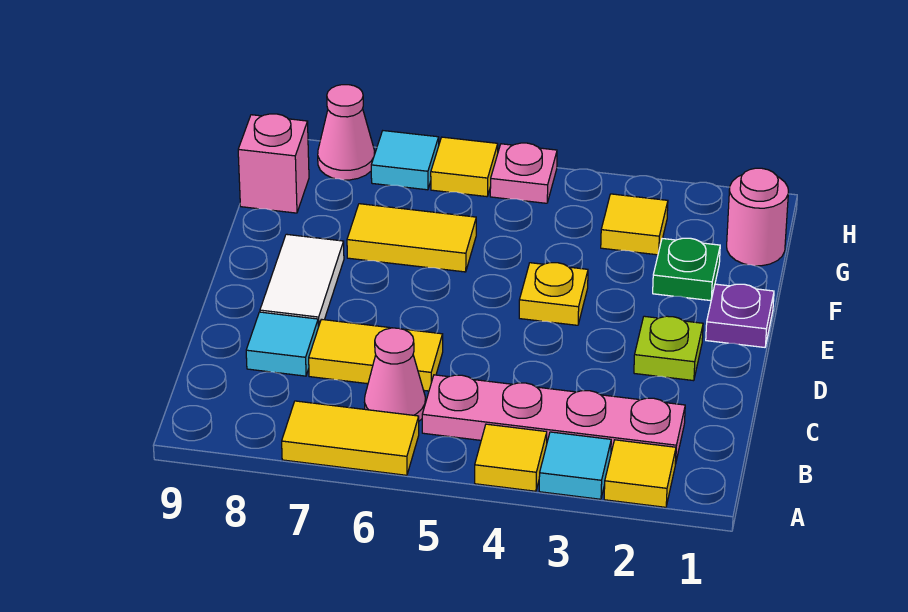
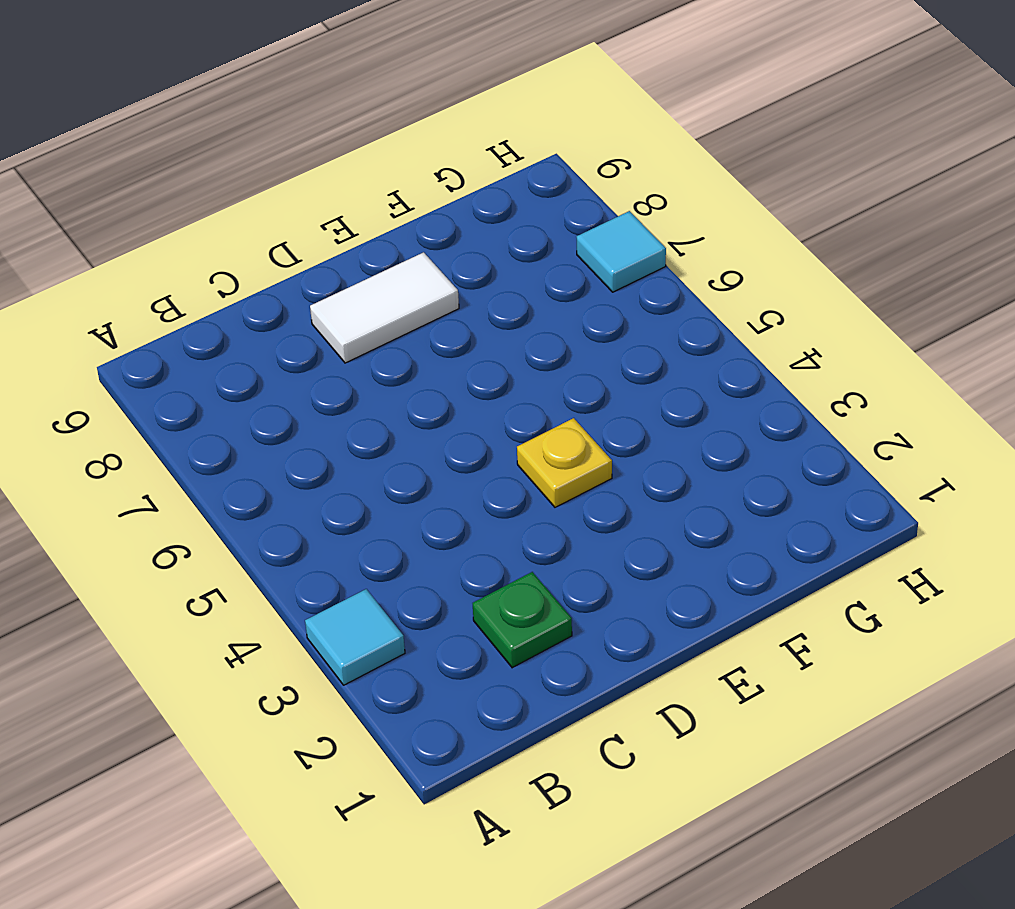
green 1x1 plate [473,572,572,668] -> green 1x1 plate moved to [653,238,720,301]
none -> yellow 1x1 tile [604,440,676,507]
none -> yellow 1x1 tile [475,424,547,491]
none -> yellow 1x2 tile [282,401,419,475]

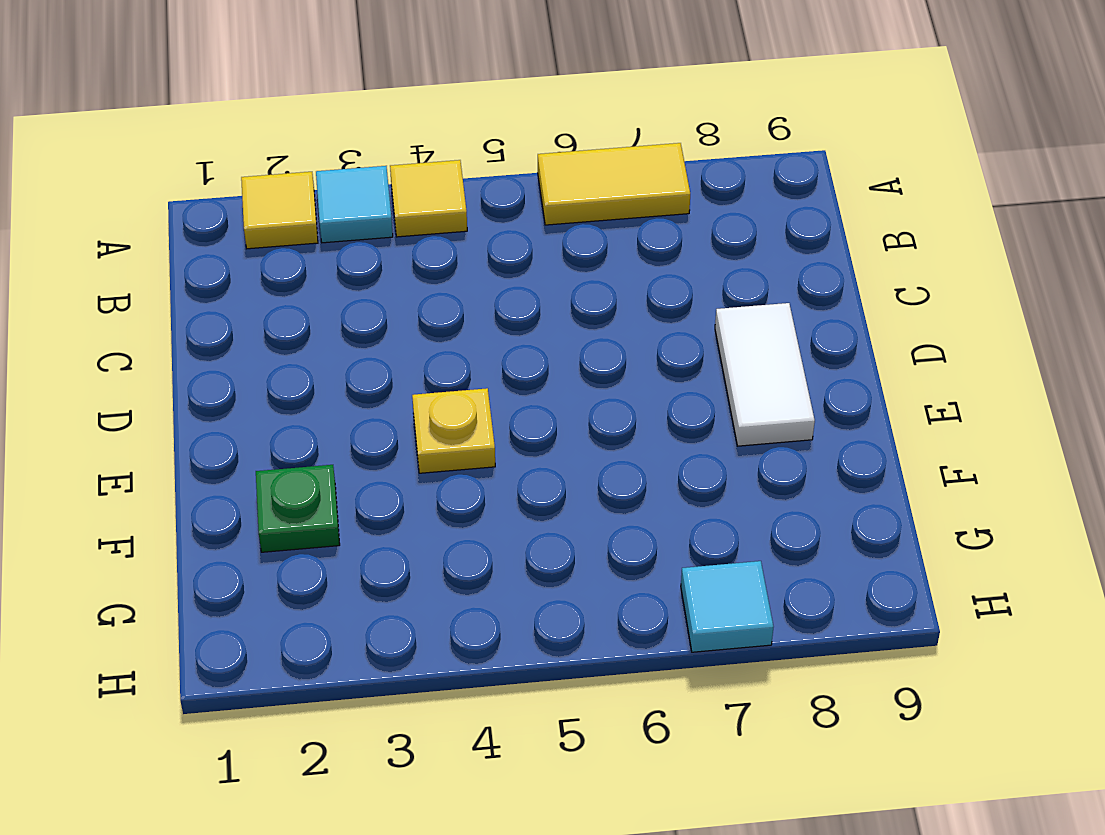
none -> pink 1x4 plate [422,375,685,464]
none -> pink 1x1 cone [364,328,425,421]
none -> yellow 1x2 tile [309,319,443,391]

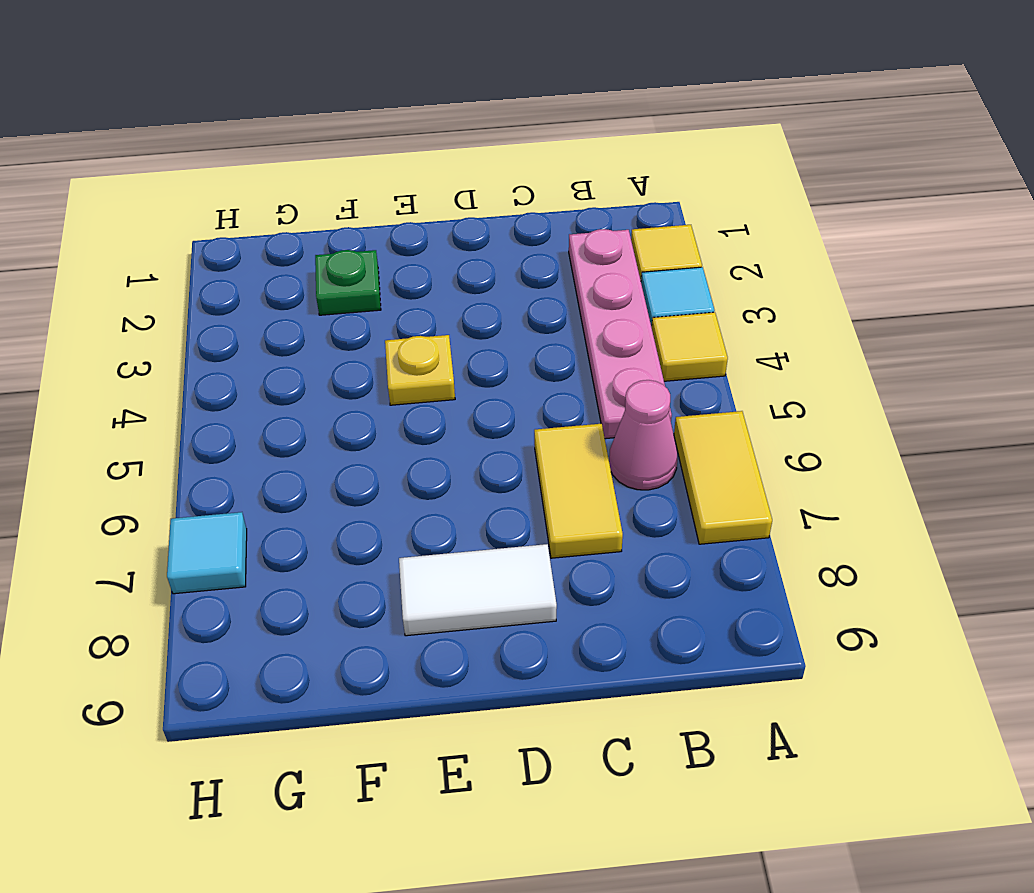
none -> cyan 1x1 tile [246,312,318,376]
none -> lime 1x1 plate [634,316,703,381]
none -> purple 1x1 plate [706,284,774,347]

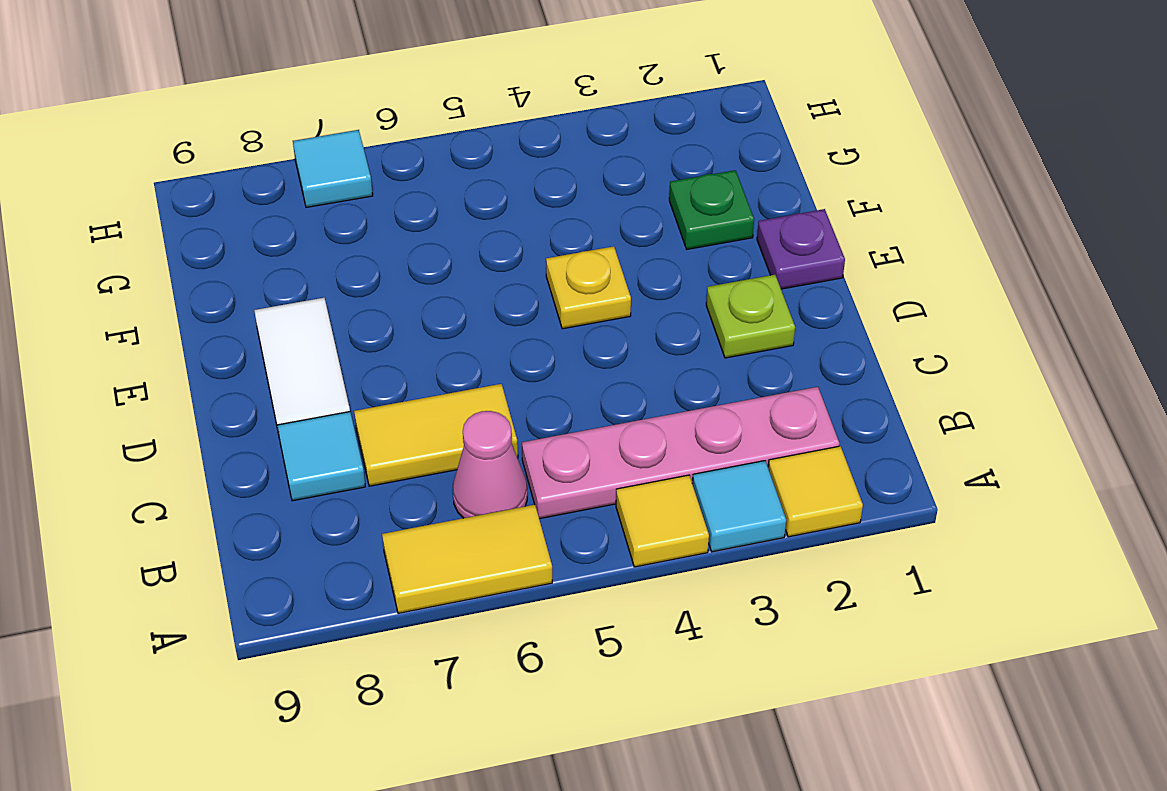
none -> yellow 1x2 tile [347,204,476,272]
none -> pink 1x1 round brick [727,168,788,266]
none -> yellow 1x1 tile [601,194,668,255]

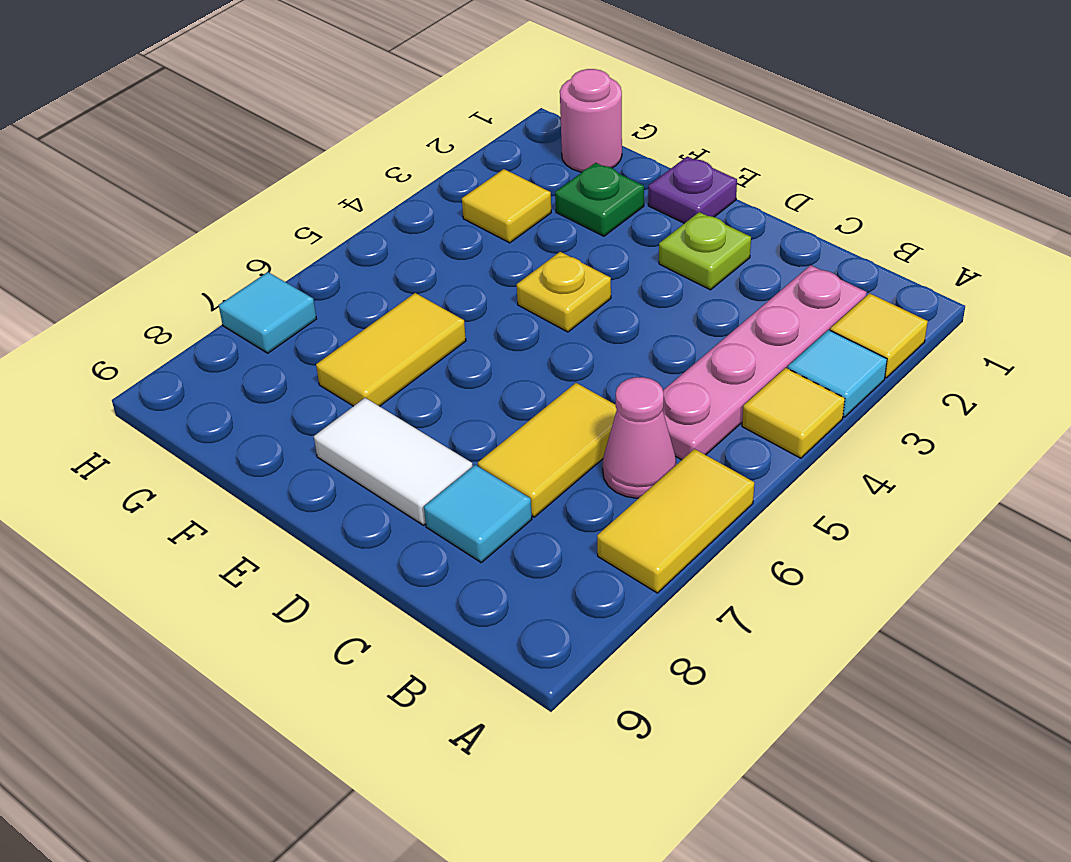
none -> pink 1x1 brick [238,114,309,213]
none -> pink 1x1 plate [490,143,557,203]
none -> yellow 1x1 tile [431,137,498,197]

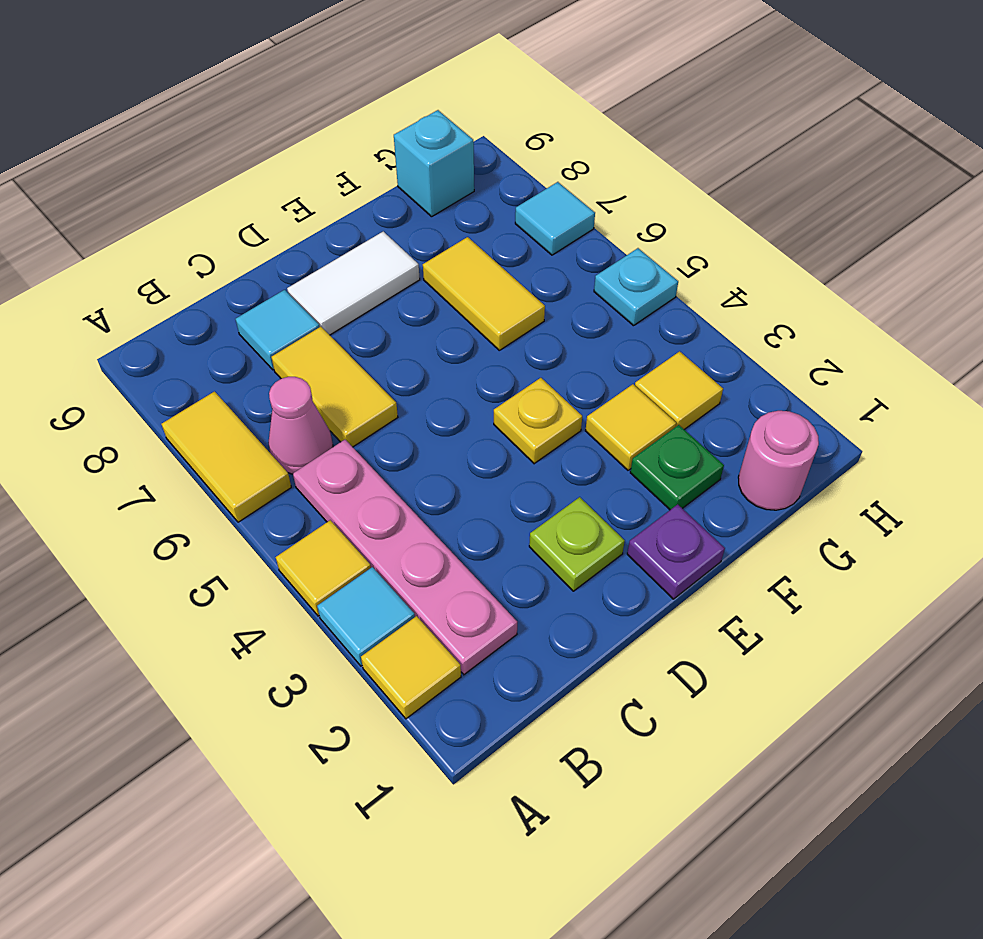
yellow 1x1 tile [585,384,676,470] -> yellow 1x1 tile moved to [431,137,498,197]
cyan 1x1 brick [394,110,474,217] -> pink 1x1 brick [238,114,309,213]
cyan 1x1 plate [594,248,678,326] -> pink 1x1 plate [490,143,557,203]
none -> pink 1x1 cone [318,85,375,180]

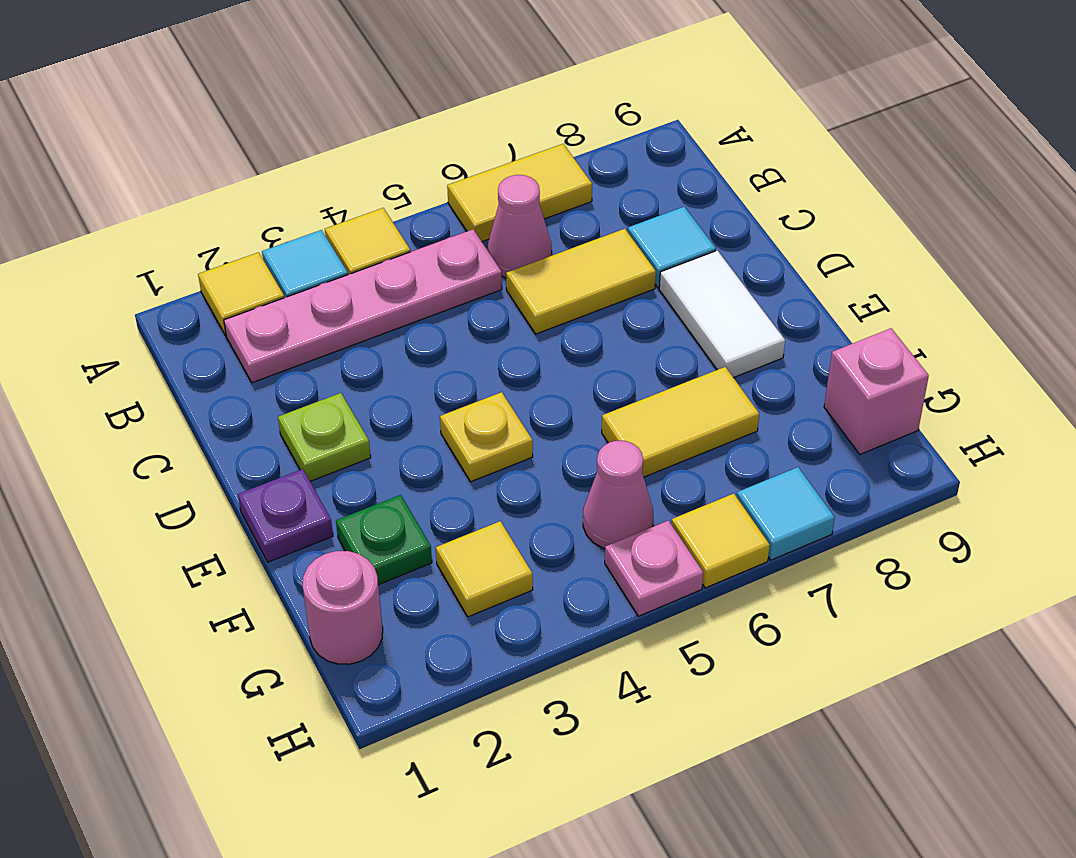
pink 1x1 cone [583,441,653,549] -> pink 1x1 cone moved to [318,85,375,180]

